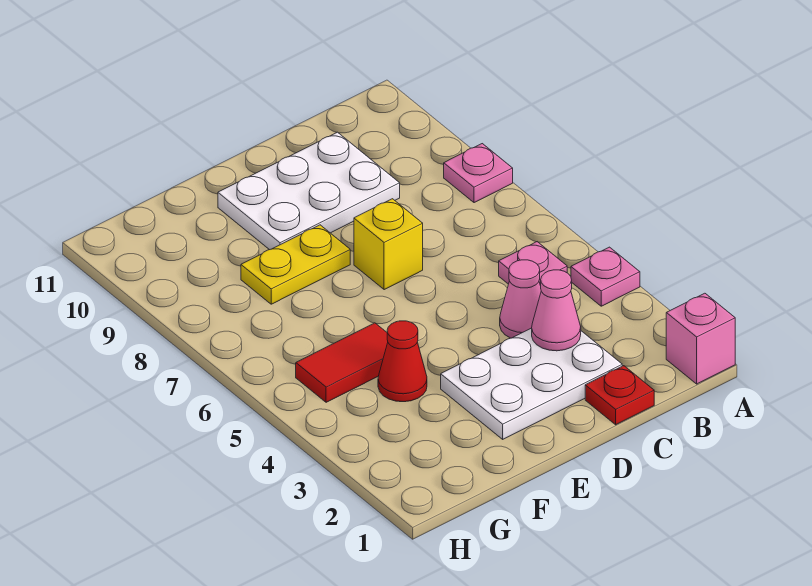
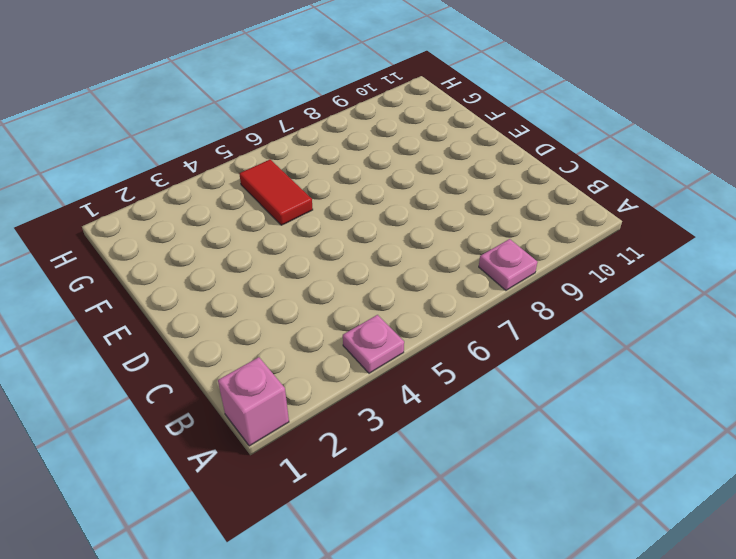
none -> pink 1x1 plate [499,242,567,286]
none -> red 1x1 plate [585,366,654,425]
none -> white 2x3 plate [441,328,622,439]

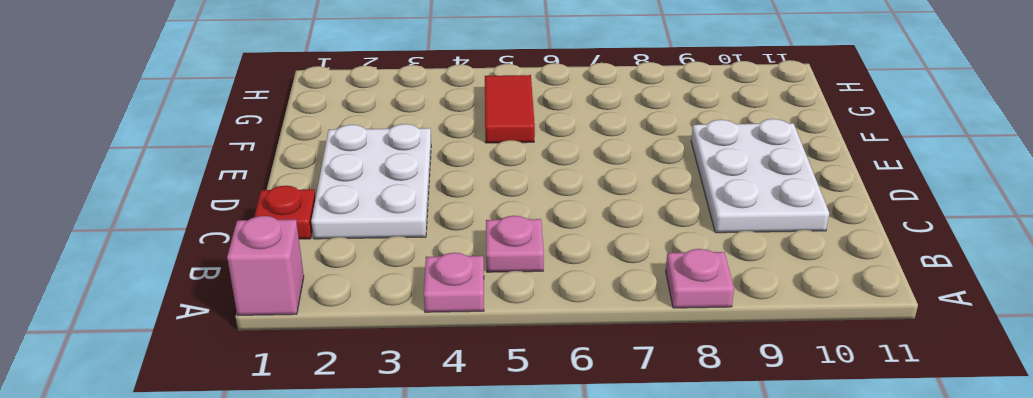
none -> pink 1x1 cone [500,260,541,338]
none -> yellow 1x1 brick [354,199,423,290]
none -> yellow 1x2 plate [241,225,350,304]

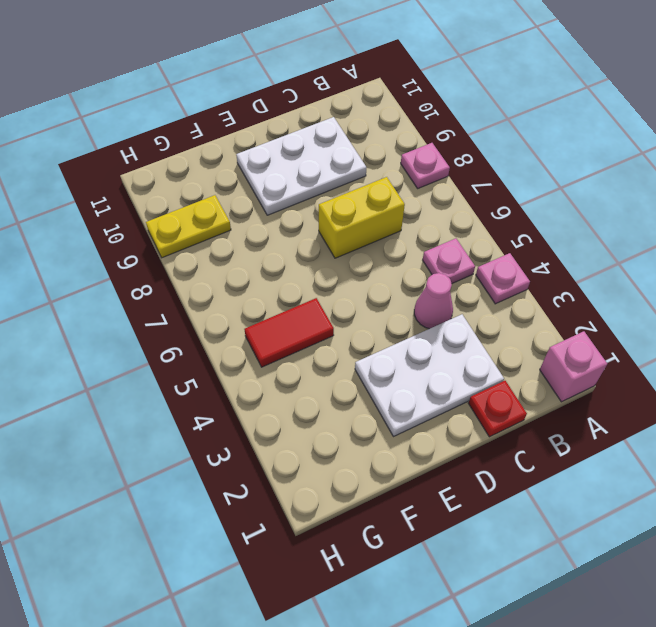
yellow 1x2 brick [319,177,405,258] -> yellow 1x1 brick [354,199,423,290]
yellow 1x2 plate [146,195,231,258] -> yellow 1x2 plate moved to [241,225,350,304]
none -> red 1x1 cone [378,321,427,402]
none -> pink 1x1 cone [532,270,581,351]

